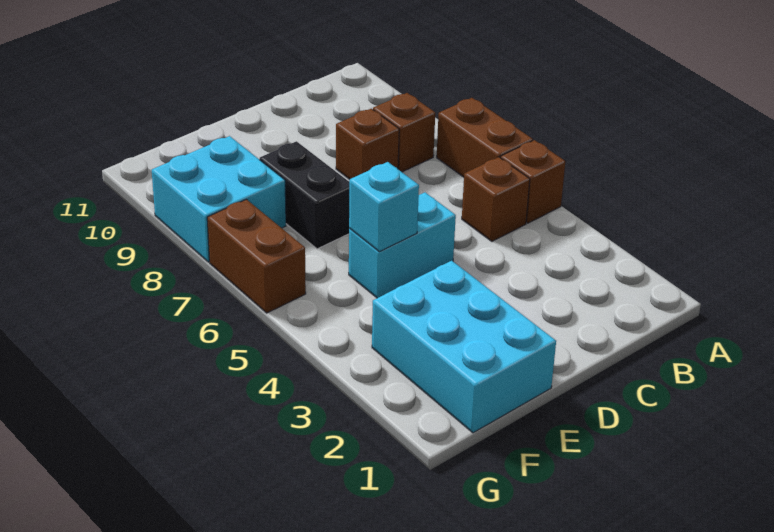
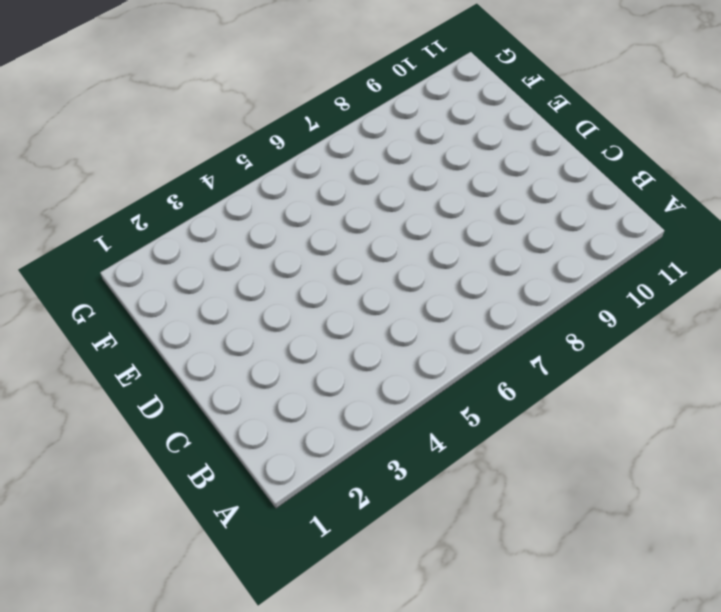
none -> brown 1x1 brick [501,140,565,223]
none -> brown 1x2 brick [437,98,533,177]

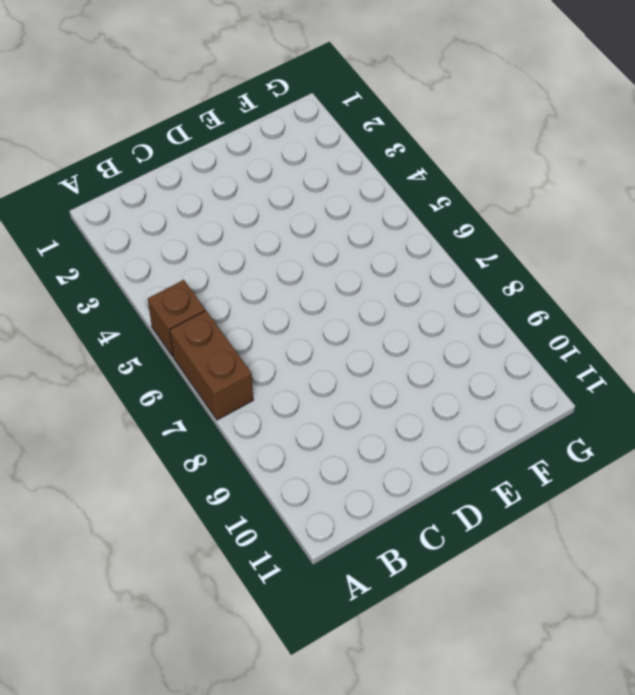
none -> brown 1x1 brick [462,157,530,241]
none -> brown 1x1 brick [373,93,435,172]

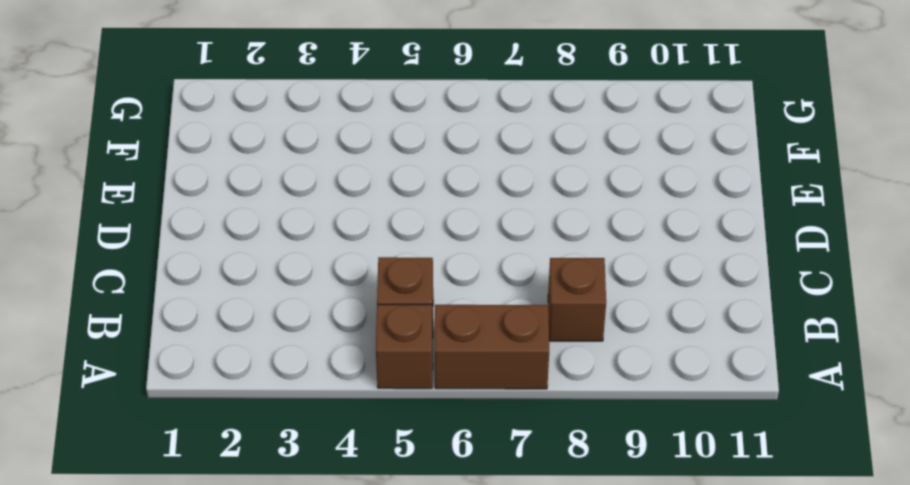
none -> brown 1x1 brick [336,109,399,179]
none -> cyan 1x2 brick [349,192,456,298]

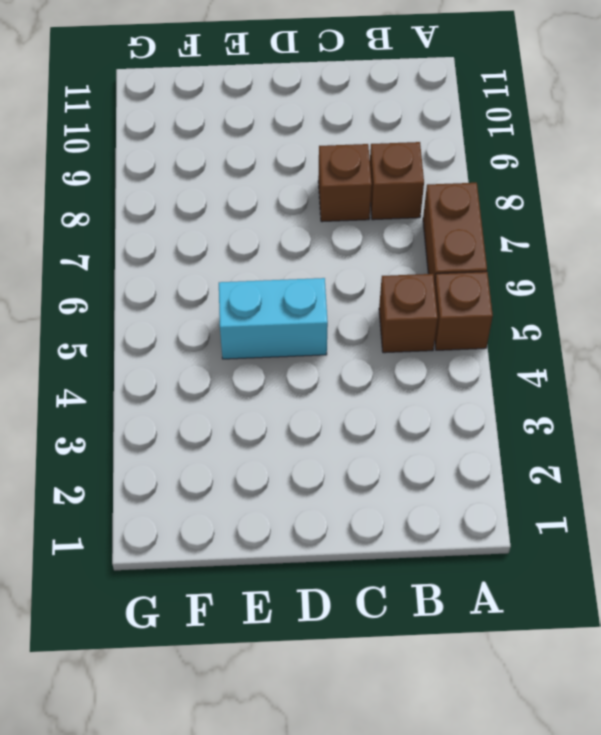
none -> cyan 2x3 brick [372,261,556,433]
none -> black 1x2 brick [260,141,349,249]

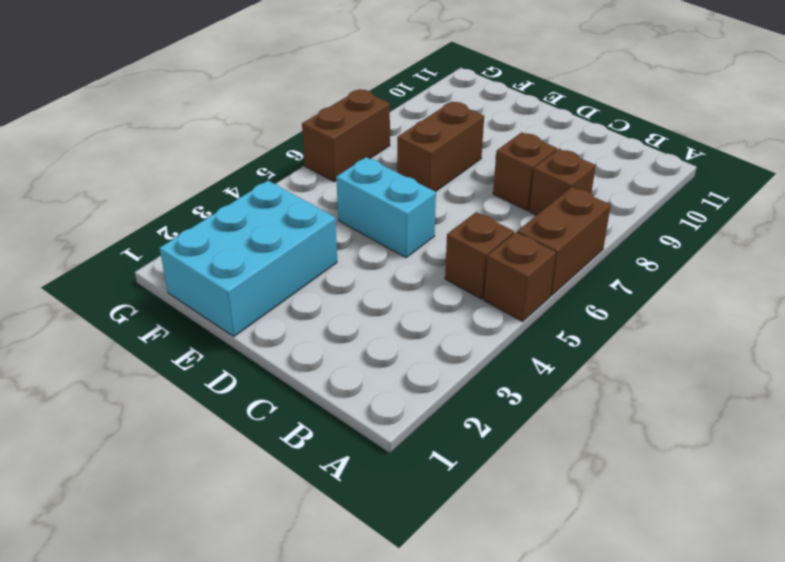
brown 1x2 brick [397,102,484,192] -> black 1x2 brick [260,141,349,249]
none -> cyan 2x2 brick [152,136,286,262]
none -> cyan 1x1 brick [349,162,419,252]

